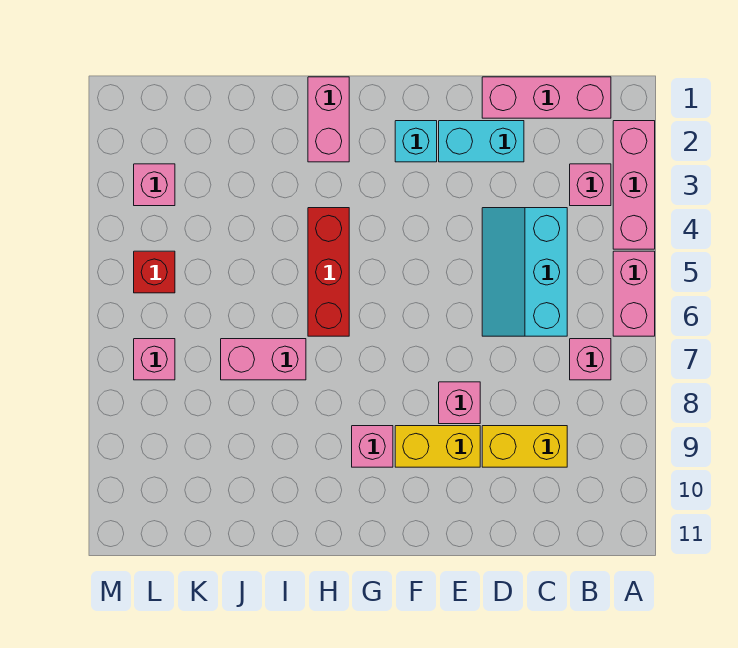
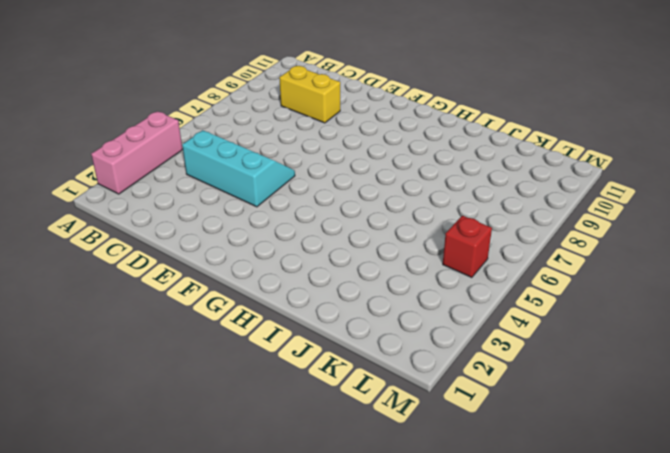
cyan 2x3 slope [182,130,295,207] -> cyan 2x3 slope turned to [482,208,567,336]
none -> pink 1x2 brick [613,251,655,336]
none -> pink 1x3 brick [482,77,611,118]
none -> pink 1x1 brick [570,164,611,206]

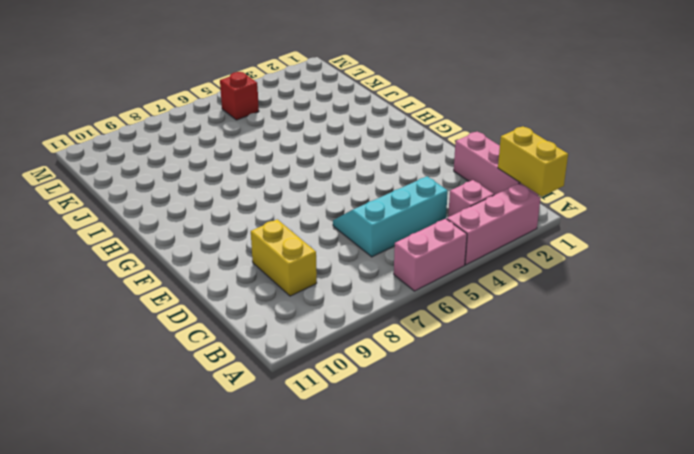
yellow 1x2 brick [498,127,568,197] -> yellow 1x2 brick moved to [395,426,480,467]
none -> pink 1x1 brick [570,339,611,380]
none -> cyan 1x2 brick [439,121,524,162]
none -> pink 1x1 brick [439,382,480,424]

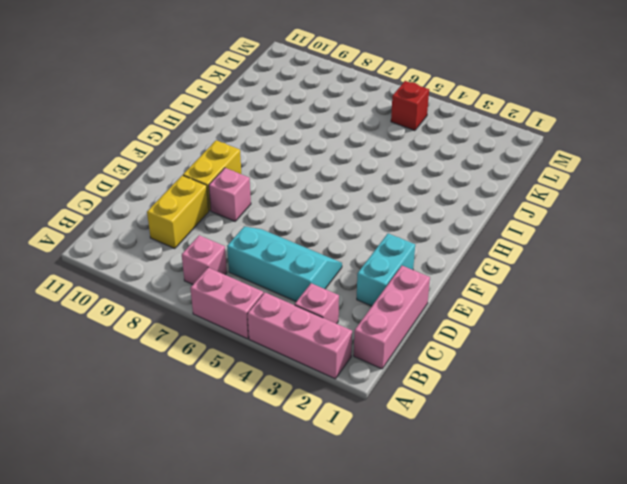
none -> cyan 1x1 brick [395,121,437,162]
none -> pink 1x1 brick [352,426,393,467]
none -> pink 1x2 brick [308,77,349,162]

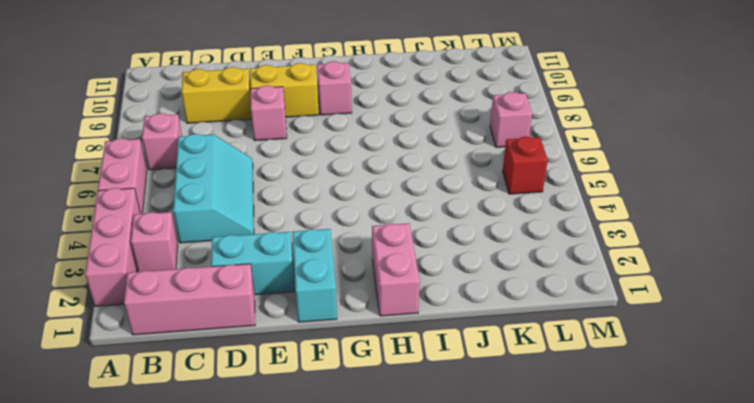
cyan 1x2 brick [292,229,337,322] -> cyan 1x1 brick [395,121,437,162]
none -> red 1x3 brick [308,208,349,336]
none -> pink 1x2 brick [221,339,306,380]
none -> pink 1x1 brick [134,164,175,206]

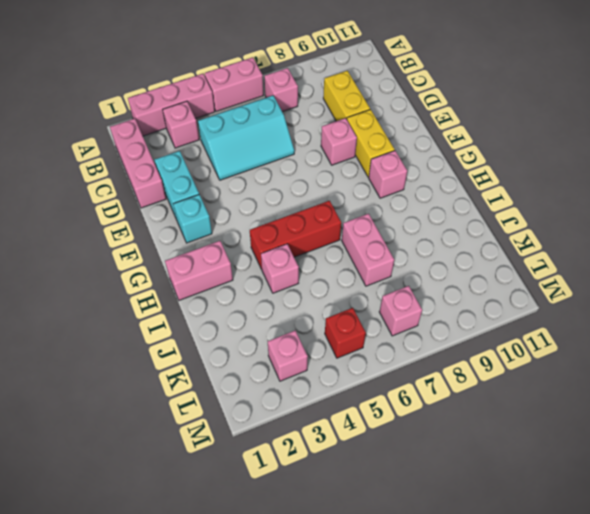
pink 1x1 brick [261,244,299,293] -> none

